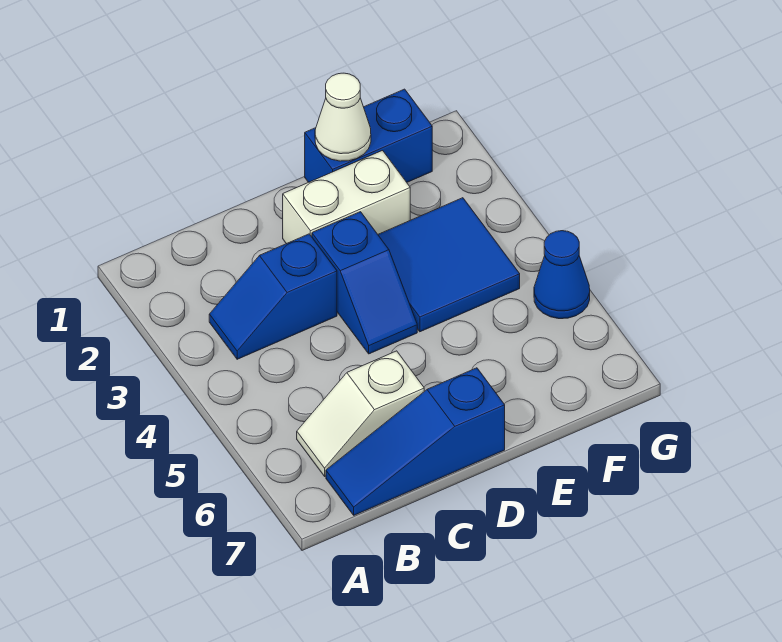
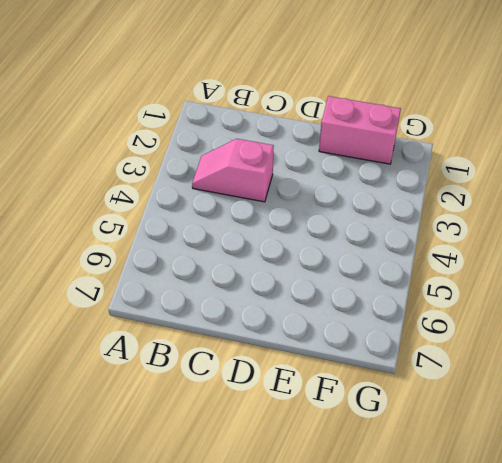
pink 1x2 slope [192,139,274,202] -> blue 1x2 slope [209,234,337,359]
pink 1x2 brick [319,96,401,164] -> blue 1x2 brick [305,89,432,182]
none -> white 1x2 slope [297,351,424,476]
none -> blue 1x3 slope [326,368,505,515]

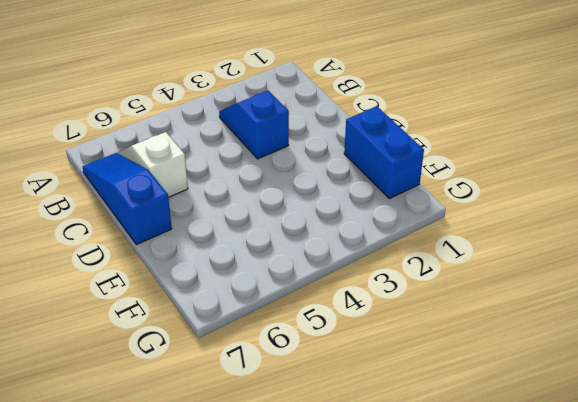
none -> white 1x2 brick [283,151,410,244]
none -> blue 1x2 slope [312,212,417,354]

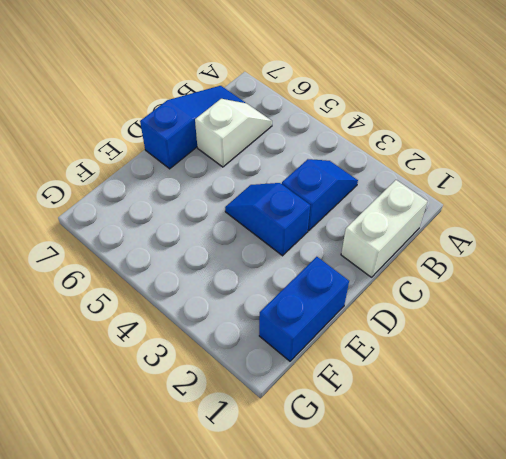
white 1x2 brick [341,180,427,277] -> white 1x2 brick moved to [283,151,410,244]
none -> blue 2x2 tile [378,198,520,332]
none -> blue 1x1 cone [534,231,590,319]

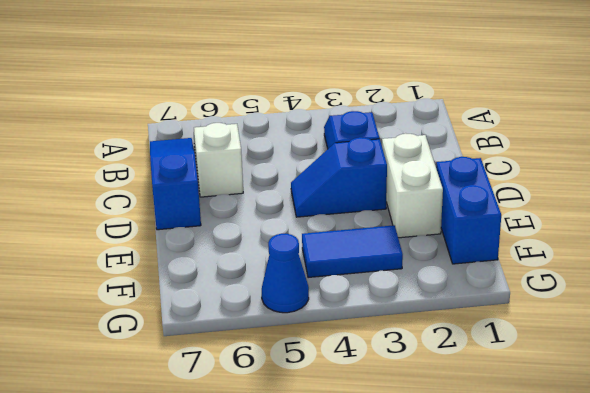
blue 1x2 tile [302,225,403,278] -> blue 2x2 tile [378,198,520,332]
none -> white 1x1 cone [315,73,371,161]

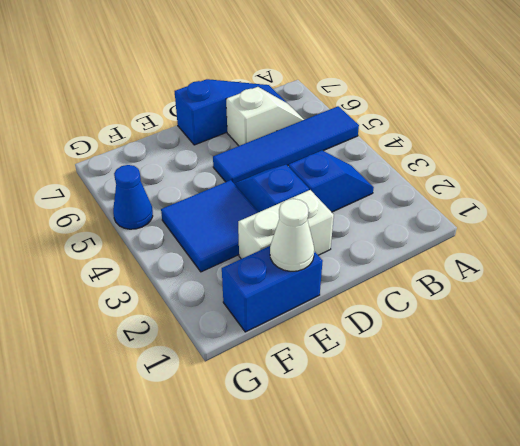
blue 1x4 tile [213,106,359,183] -> none

